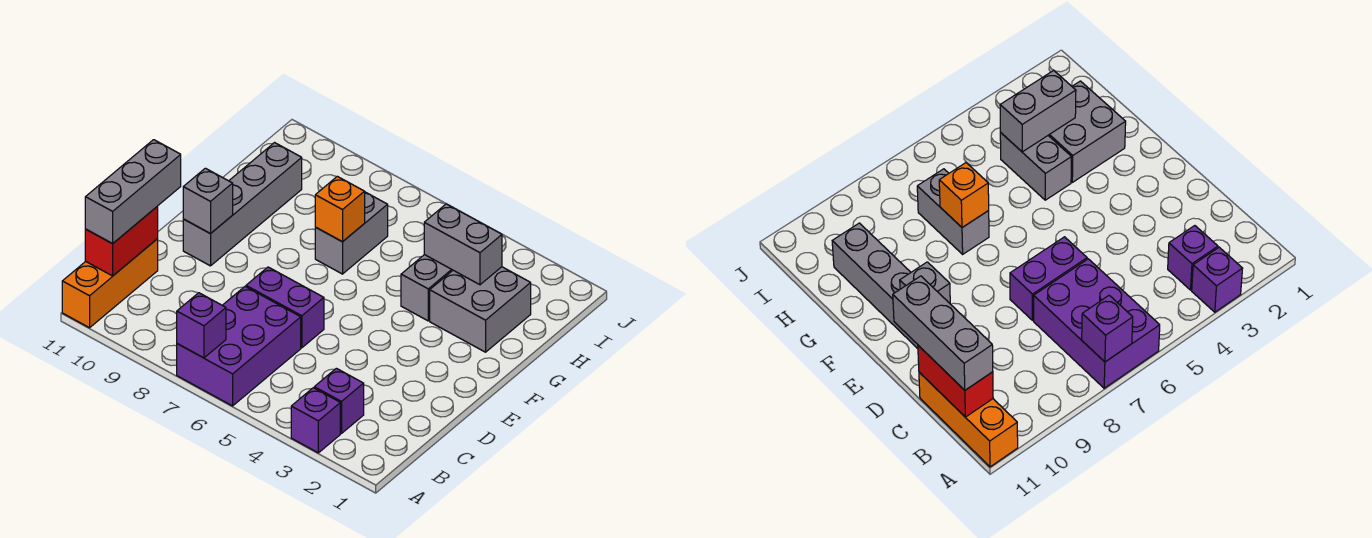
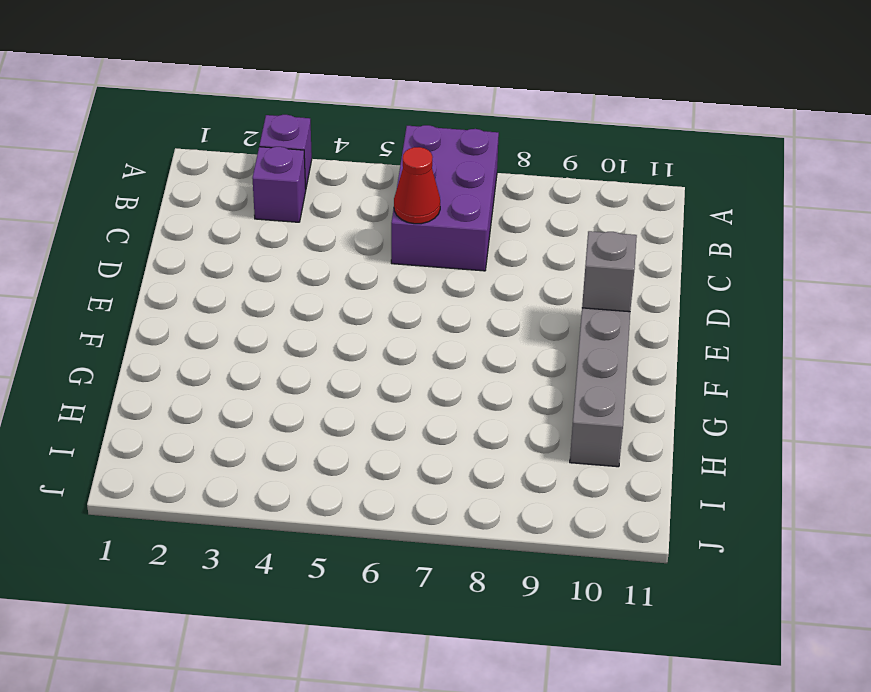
red 1x1 cone [394,147,440,224] -> none
none -> orange 1x3 brick [62,239,158,328]
none -> purple 1x2 brick [246,267,324,348]
none -> grey 2x2 brick [430,267,531,352]

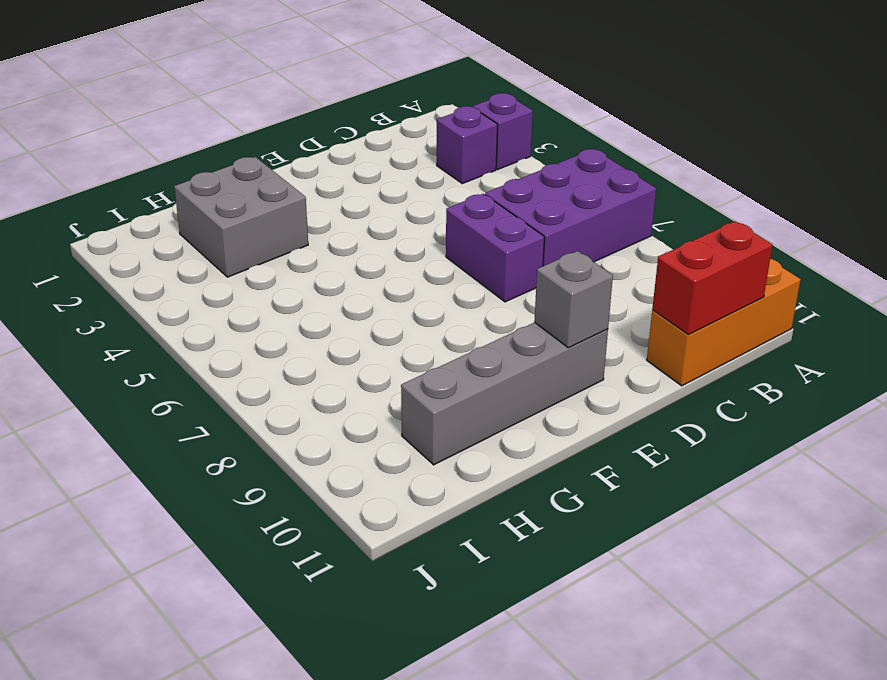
none -> grey 1x2 brick [401,255,453,321]
none -> grey 1x2 brick [315,192,388,274]
none -> purple 1x1 brick [177,293,226,358]

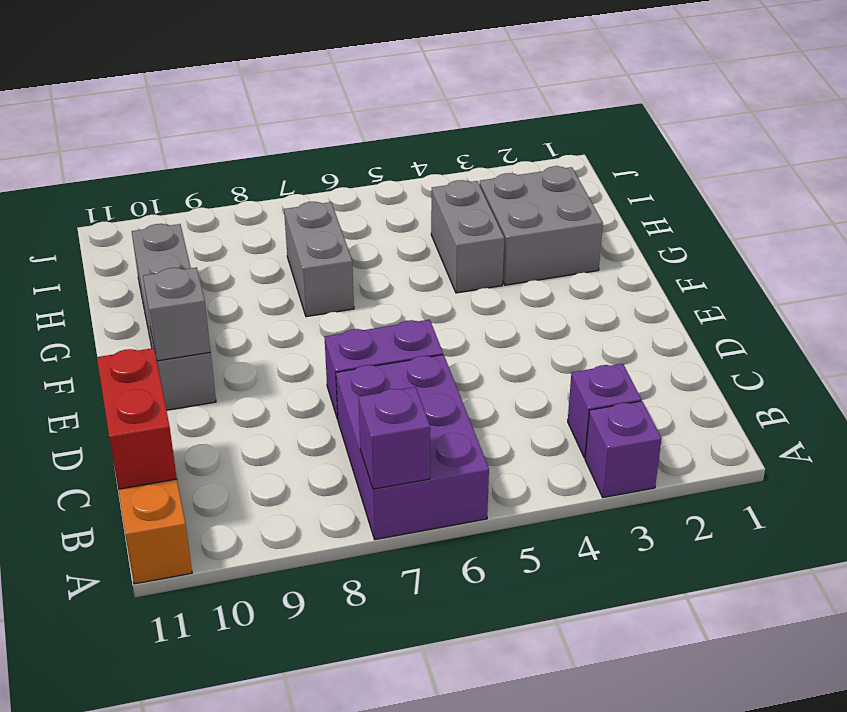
none -> orange 1x1 brick [315,176,365,242]
none -> grey 1x2 brick [424,204,502,285]
none -> grey 1x3 brick [85,140,181,244]

